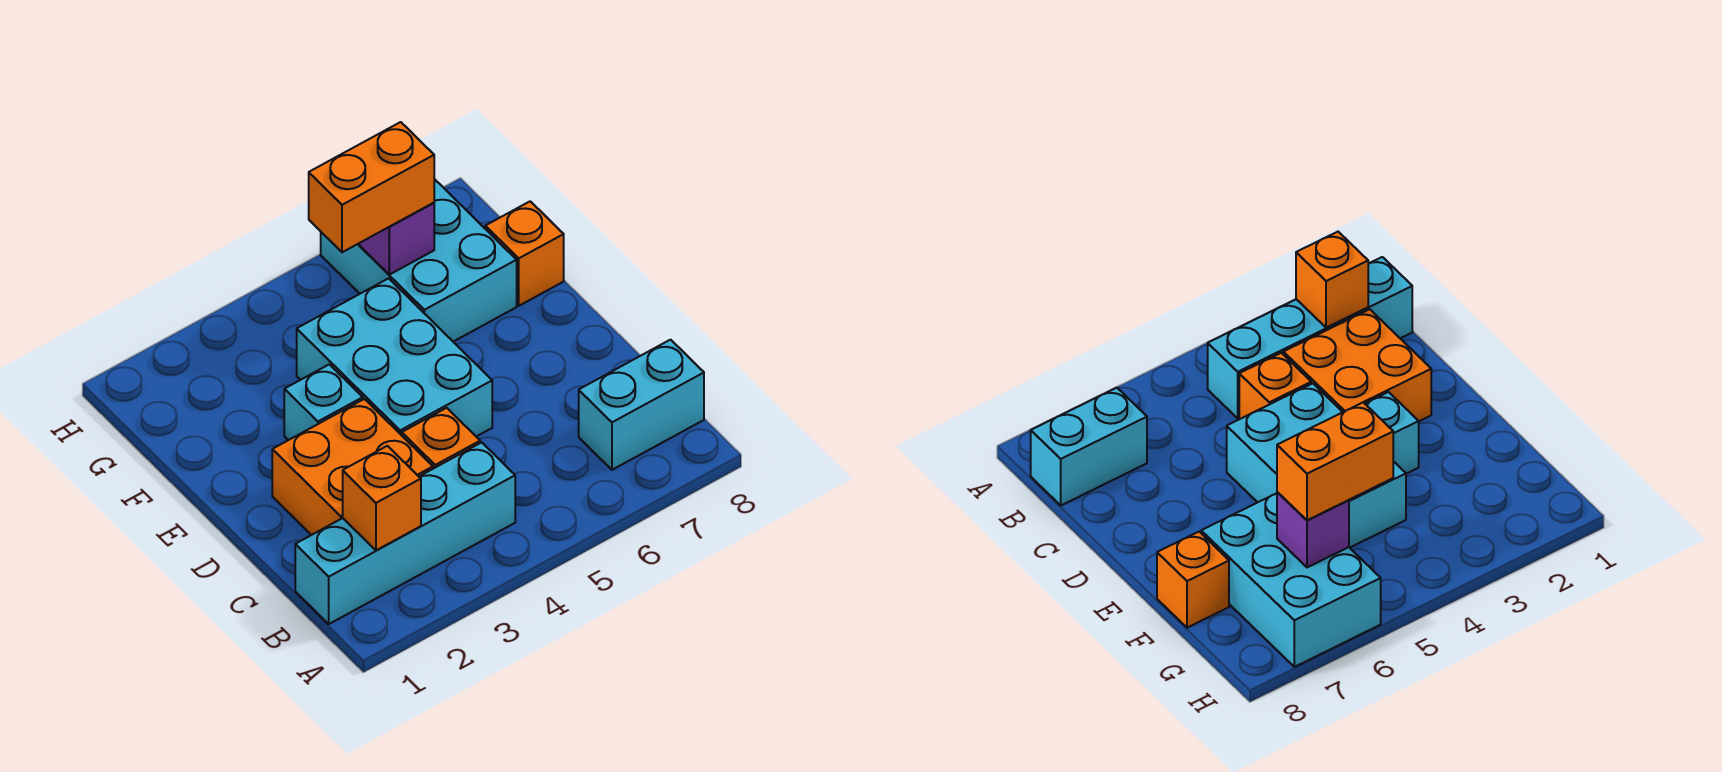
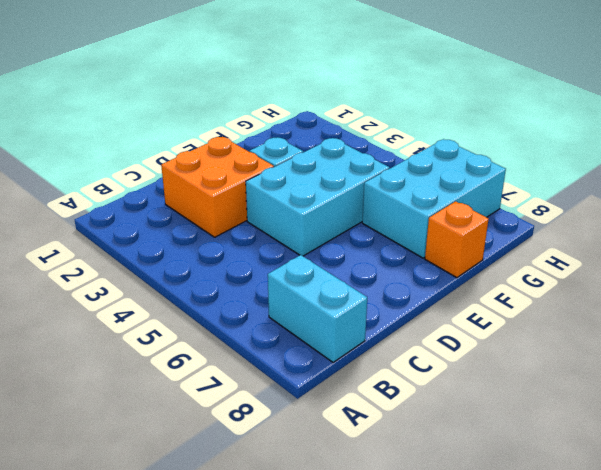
none -> cyan 1x4 brick [295,443,515,624]
none -> orange 1x1 brick [402,408,480,469]

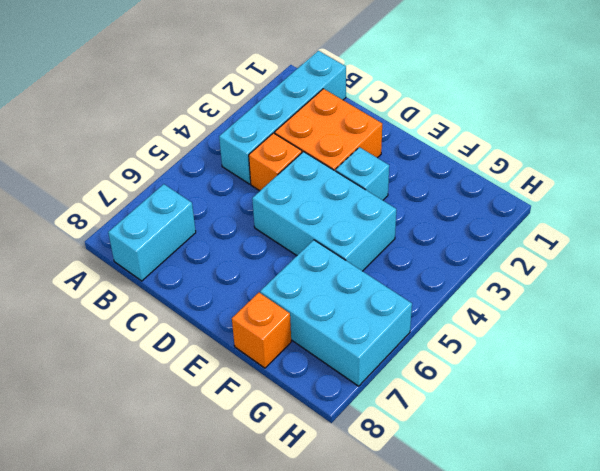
none -> orange 1x1 brick [343,446,421,550]
none -> purple 1x1 brick [358,203,434,275]

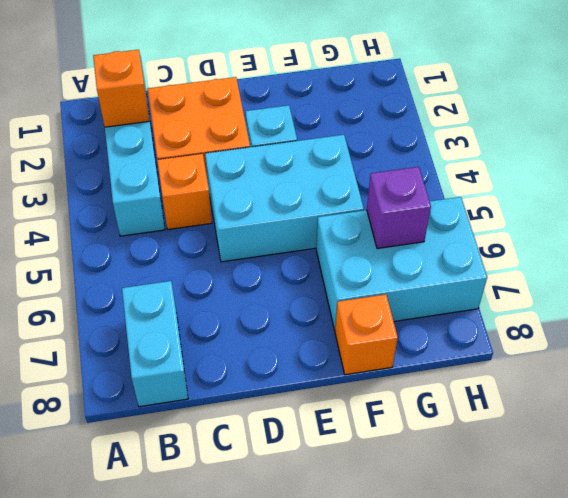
none -> orange 1x2 brick [309,122,434,252]

